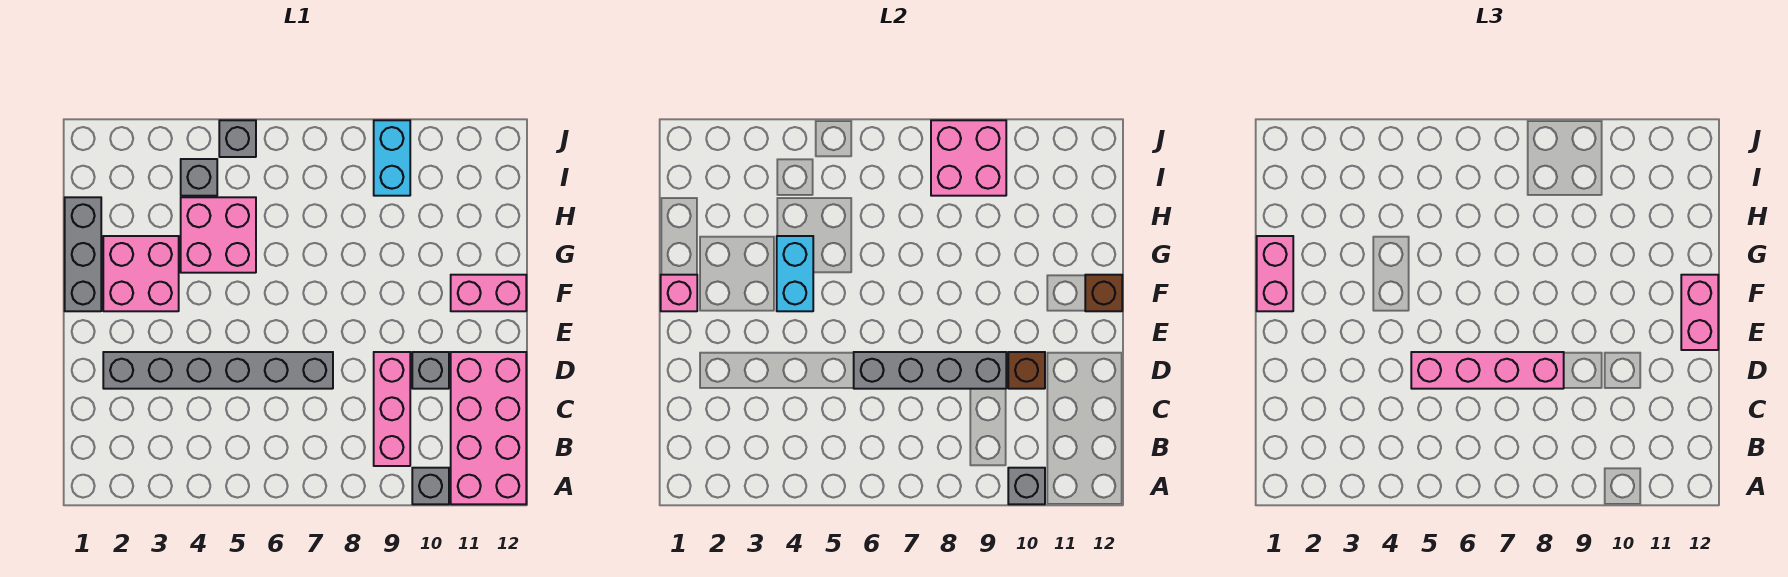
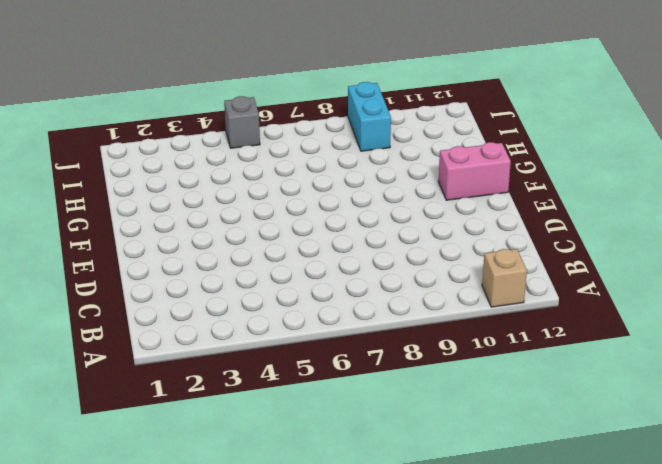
tan 1x1 brick [482,249,527,307] -> pink 2x4 brick [451,352,526,504]
none -> grey 1x1 brick [412,468,449,504]
none -> pink 1x3 brick [374,352,410,466]
none -> grey 1x6 brick [103,352,333,389]

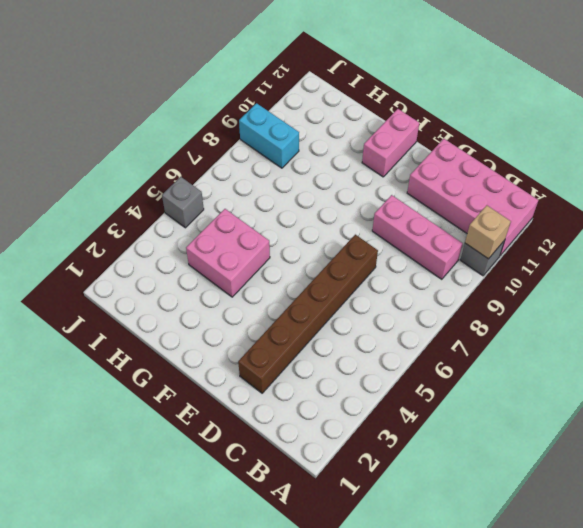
tan 1x1 brick [465,205,511,259] -> grey 1x1 brick [1008,468,1045,504]
brown 1x6 brick [238,235,378,393] -> grey 1x6 brick [103,352,333,389]
none -> grey 1x1 brick [412,352,449,389]
none -> grey 1x3 brick [65,197,101,311]
none -> pink 2x2 brick [103,236,179,311]

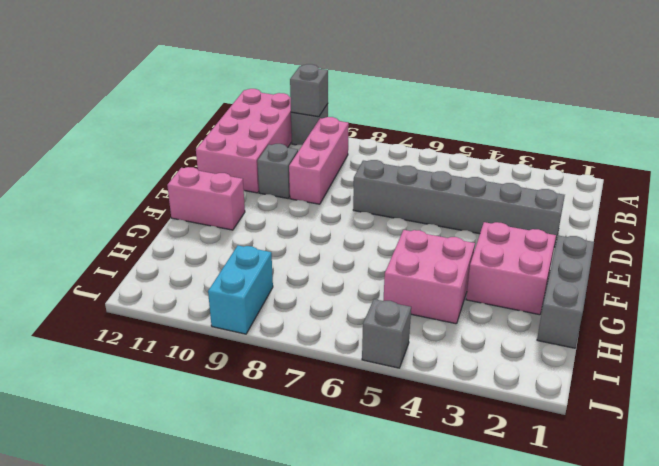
none -> grey 1x1 brick [181,159,217,196]
none -> grey 1x4 brick [854,352,1006,389]
none -> brown 1x1 brick [1008,352,1045,389]

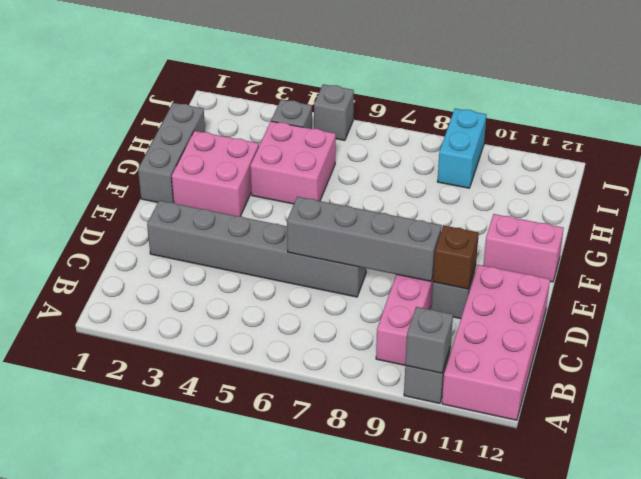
none -> pink 1x1 brick [661,275,697,311]
none -> cyan 1x2 brick [777,236,813,311]
none -> brown 1x1 brick [1085,275,1122,311]

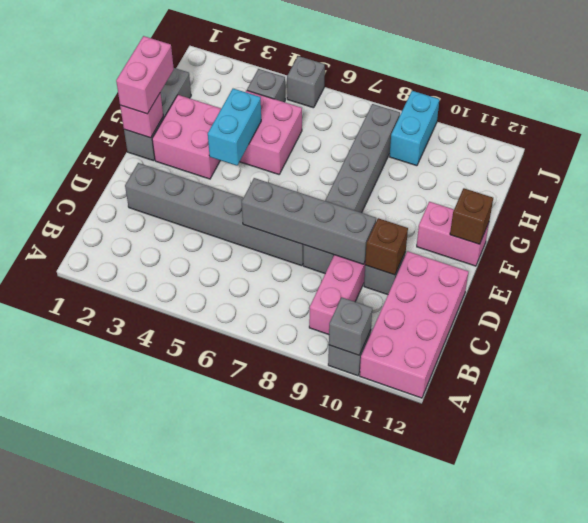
grey 1x6 brick [303,104,400,273] -> none
none -> pink 2x2 brick [931,120,1006,196]
none -> pink 1x4 brick [1411,352,1564,389]
none -> pink 1x2 brick [1681,275,1718,350]

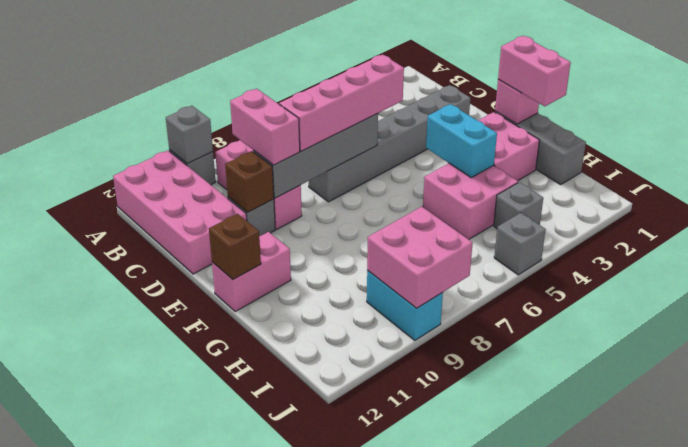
pink 1x2 brick [230,89,300,165] -> pink 1x2 brick moved to [1681,275,1718,350]

